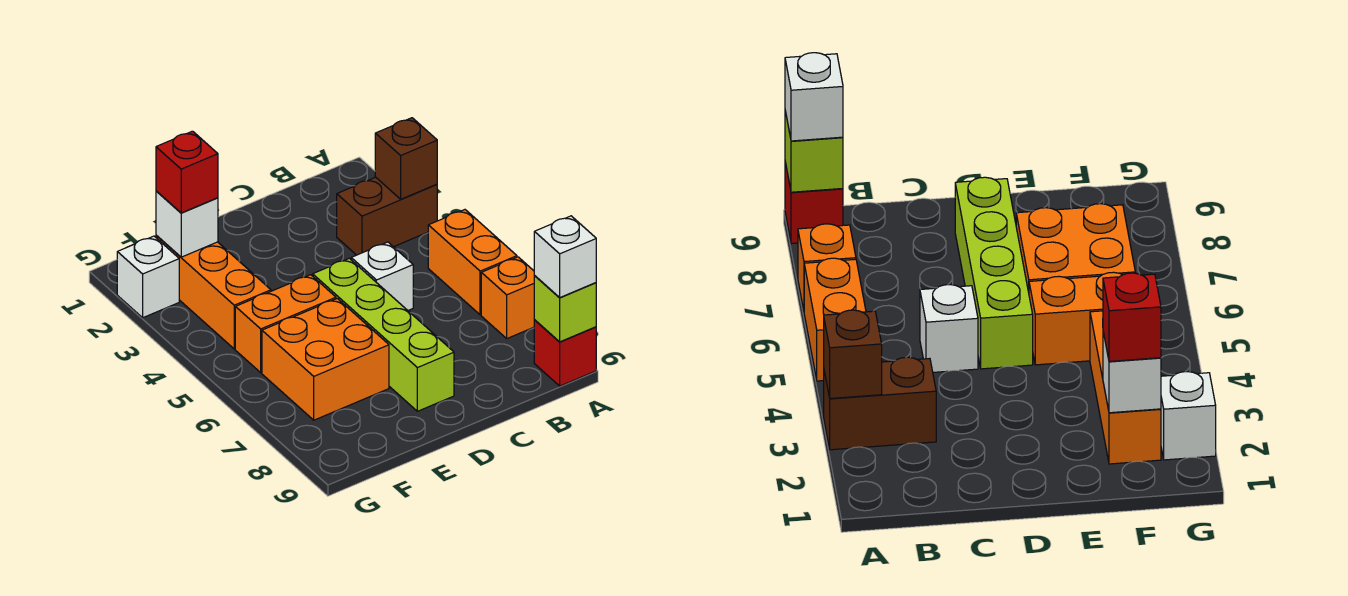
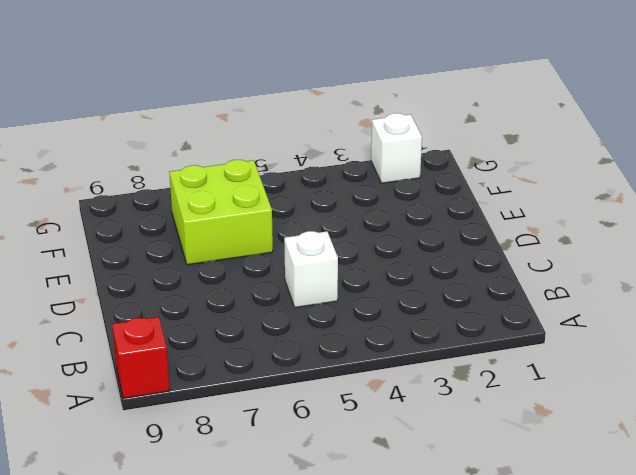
lime 2x2 brick [169,160,273,265] -> orange 2x2 brick [262,299,389,420]
none -> brown 1x2 brick [337,177,437,255]
none -> orange 1x2 brick [428,210,517,315]
none -> orange 1x1 brick [481,257,535,338]

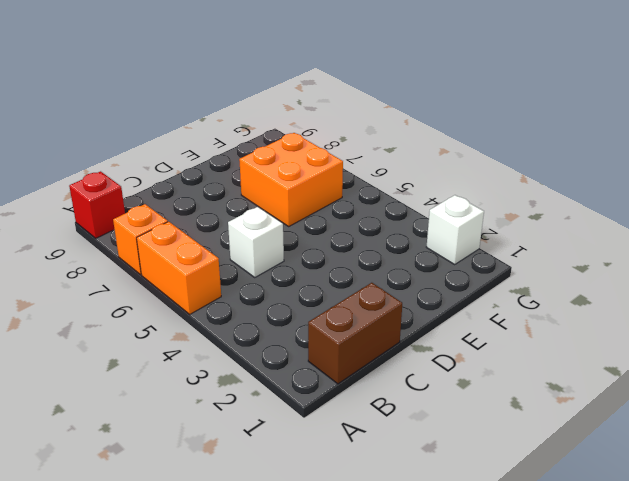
brown 1x2 brick [308,283,402,384] -> brown 1x2 brick moved to [337,177,437,255]
none -> lime 1x4 brick [313,258,454,411]
none -> orange 1x2 brick [235,275,336,373]
none -> orange 1x3 brick [156,235,271,349]

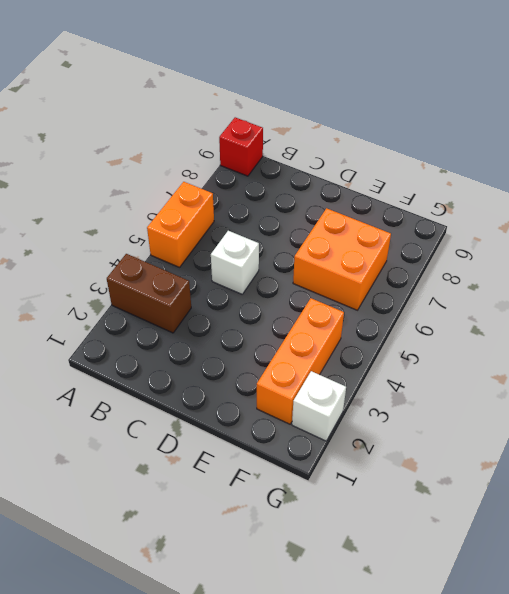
none -> orange 1x1 brick [481,257,535,338]
none -> lime 1x4 brick [313,258,454,411]
none -> orange 1x2 brick [235,275,336,373]

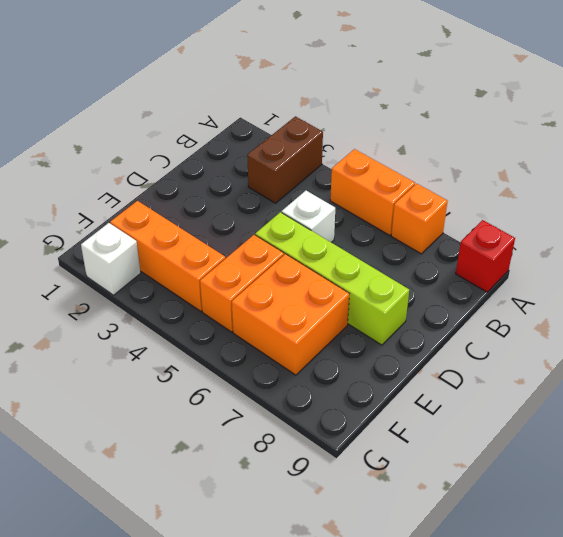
none -> brown 1x1 brick [375,118,437,199]
none -> lime 1x1 brick [534,276,596,342]
none -> white 1x1 brick [156,191,218,257]

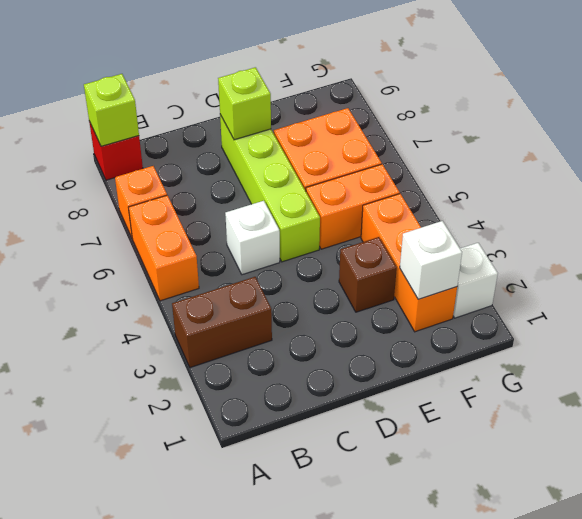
lime 1x1 brick [218,67,271,140] -> none
brown 1x1 brick [339,237,397,312] -> brown 1x1 brick moved to [375,118,437,199]
none -> white 1x1 brick [534,216,596,298]
none -> red 1x1 brick [156,131,218,213]

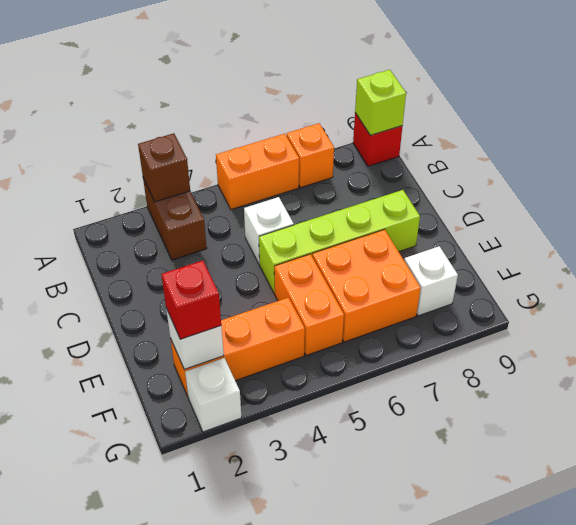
white 1x1 brick [404,246,458,316] -> white 1x1 brick moved to [534,216,596,298]

